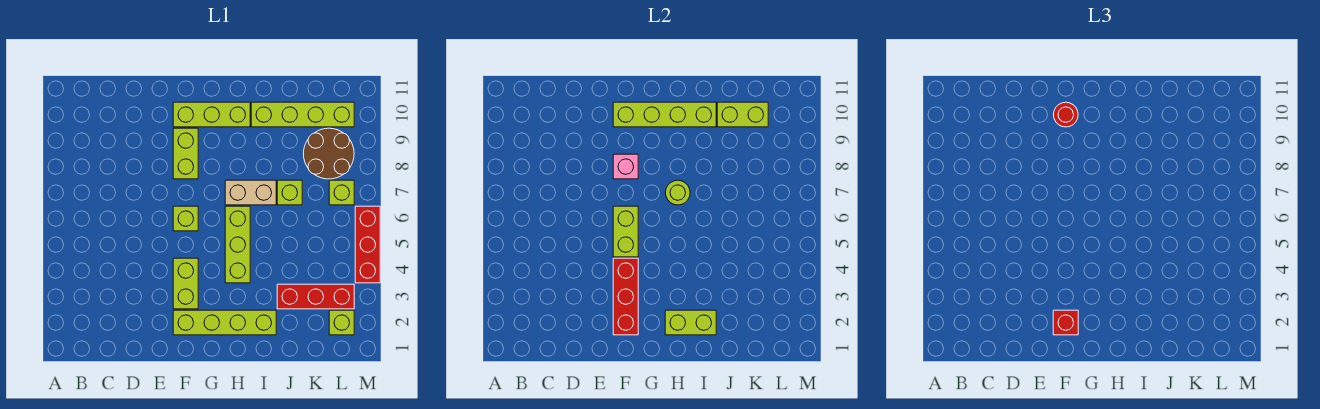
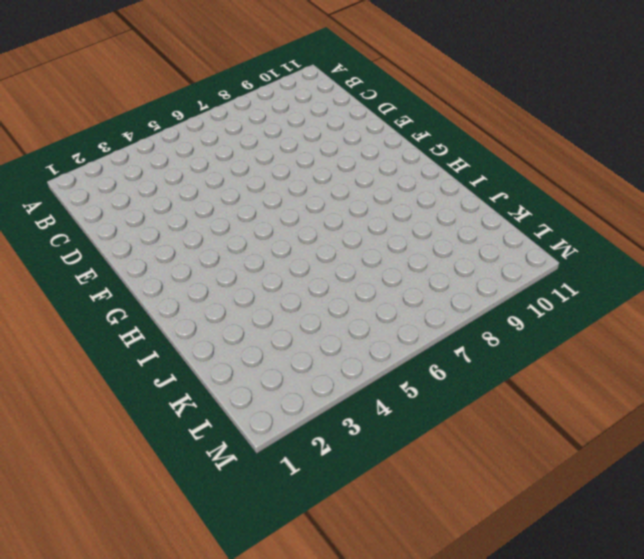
none -> lime 1x4 brick [173,310,276,335]
none -> lime 1x2 brick [173,258,198,309]
none -> lime 1x1 brick [173,206,198,231]

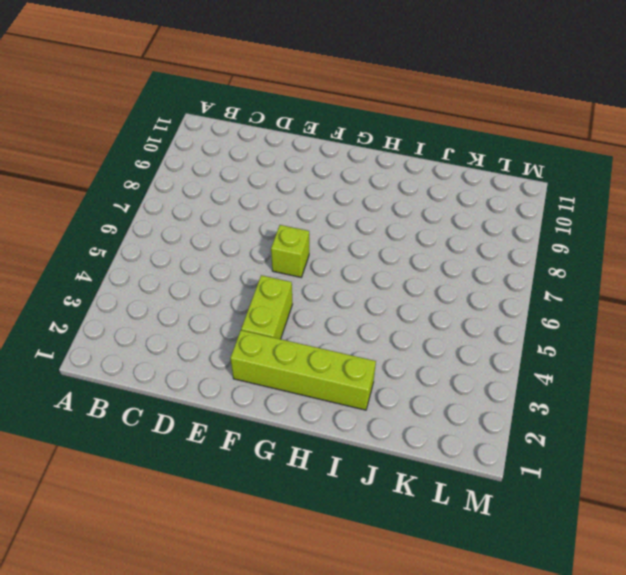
none -> lime 1x2 brick [173,128,198,179]
none -> lime 1x3 brick [173,102,250,127]
none -> lime 1x3 brick [225,206,250,283]

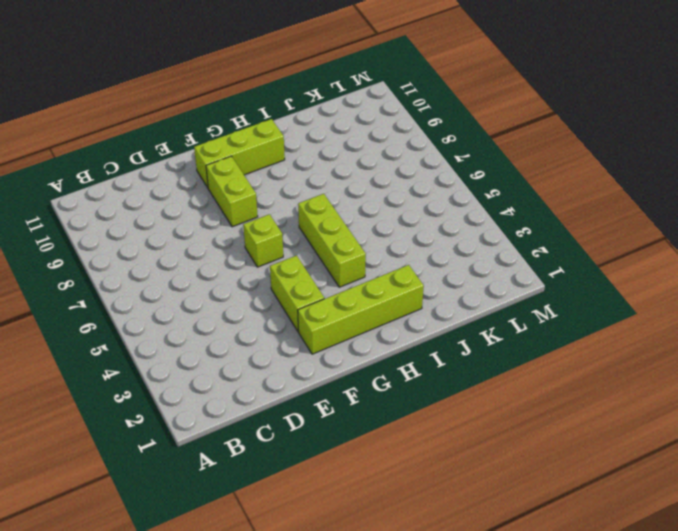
none -> tan 1x2 brick [225,180,276,205]
none -> lime 1x4 brick [251,102,354,127]
none -> red 1x3 brick [277,284,354,309]

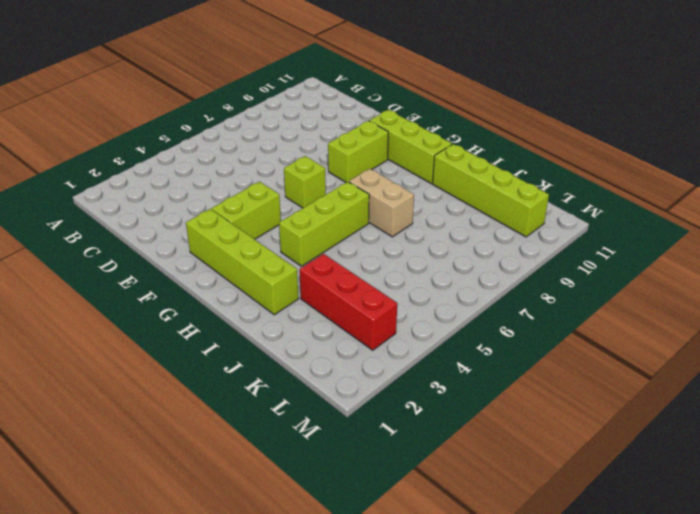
none -> lime 1x1 brick [277,180,302,205]
none -> brown 2x2 round brick [303,128,354,179]
none -> lime 1x1 brick [329,310,354,335]

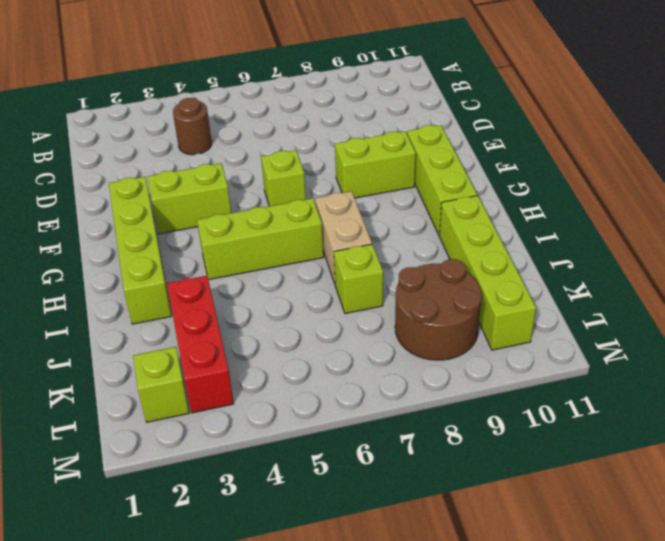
brown 1x1 round brick [173,98,212,155] -> none
none -> lime 1x1 brick [329,180,354,205]
none -> red 1x3 brick [355,206,380,283]
none -> red 1x3 brick [613,258,638,335]

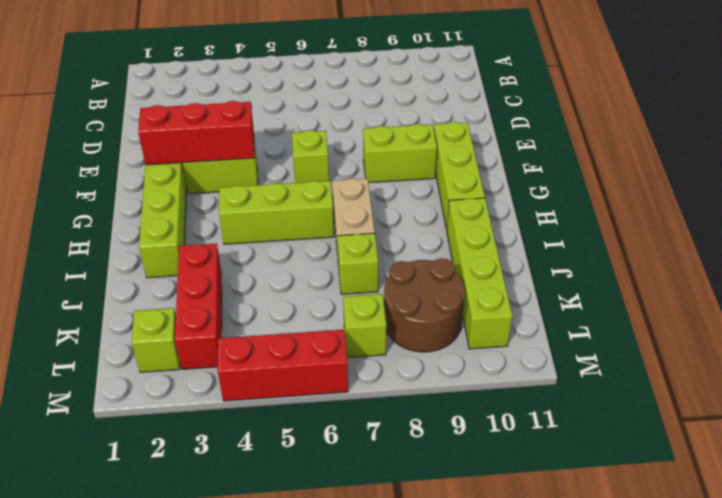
none -> lime 1x2 brick [613,206,638,257]
none -> pink 1x1 brick [613,154,638,179]
none -> lime 1x4 brick [613,102,716,127]

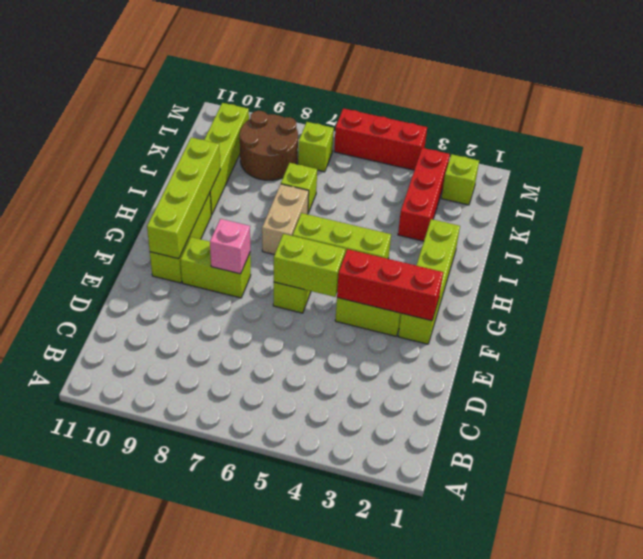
none -> lime 1x2 brick [665,310,716,335]
none -> lime 1x1 round brick [666,180,690,205]
none -> lime 1x2 brick [717,102,768,127]

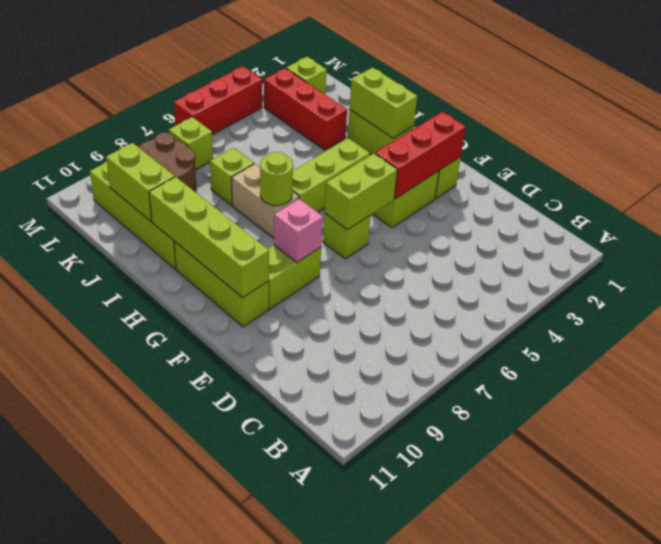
none -> red 1x1 brick [1053,310,1078,335]
none -> red 1x1 round brick [1054,102,1078,127]

